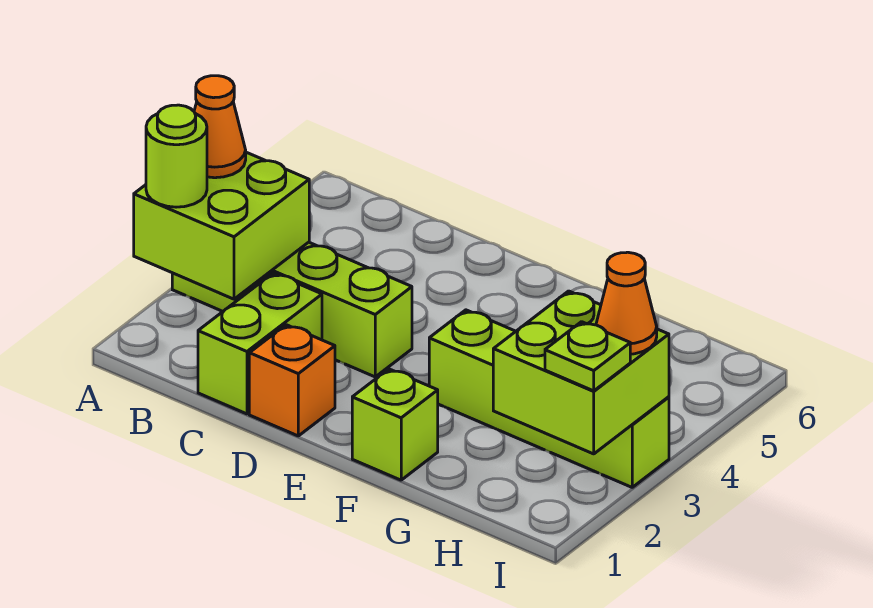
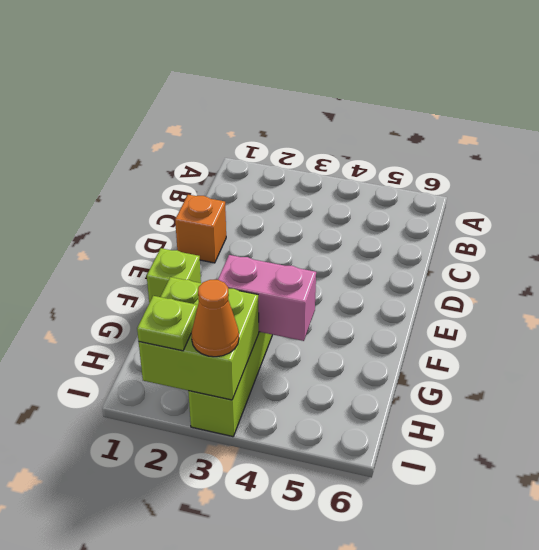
pink 1x2 brick [218,255,316,341] -> none
none -> lime 1x4 brick [172,242,412,377]
none -> lime 1x2 brick [198,273,322,414]

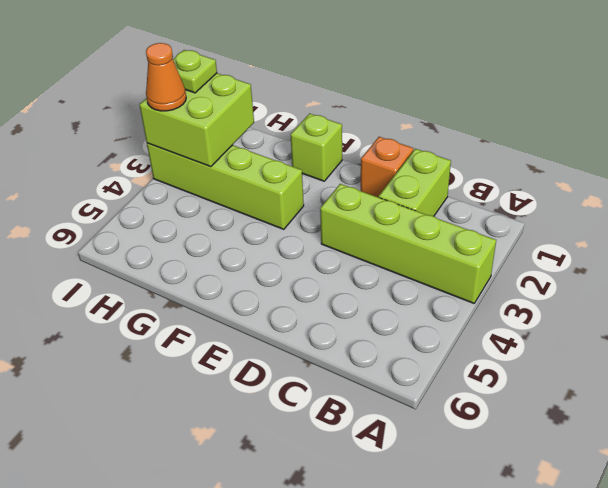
none -> lime 2x2 brick [134,152,309,299]
none -> lime 1x1 round brick [146,105,207,207]

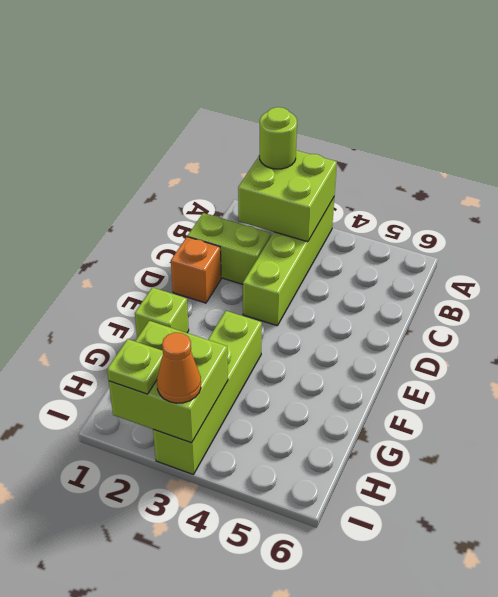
none -> orange 1x1 cone [194,76,246,178]

